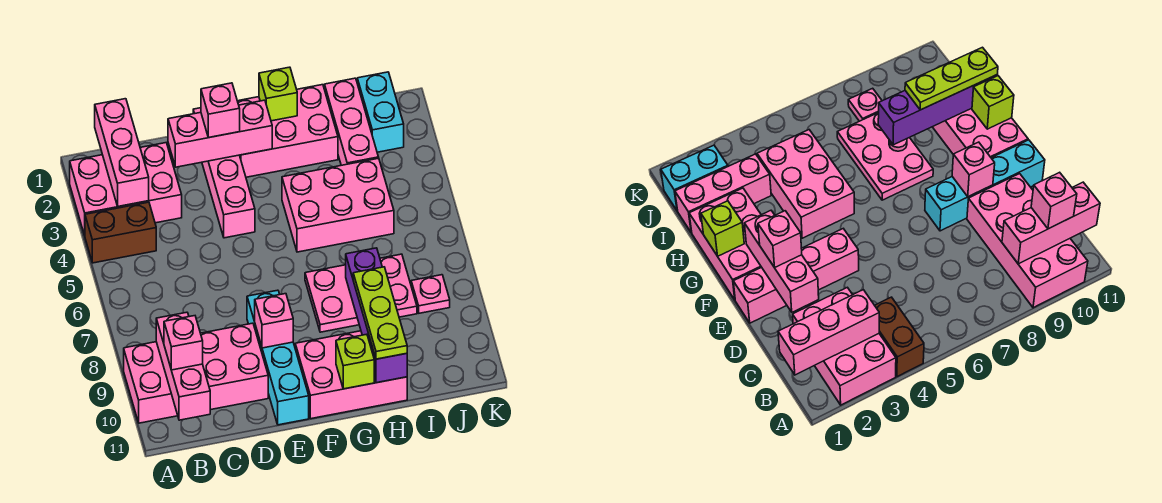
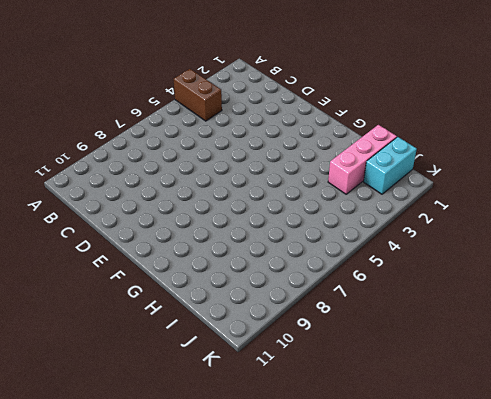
none -> pink 2x3 brick [70,143,182,235]
none -> pink 2x4 brick [124,323,268,423]
none -> pink 1x4 brick [193,108,255,238]

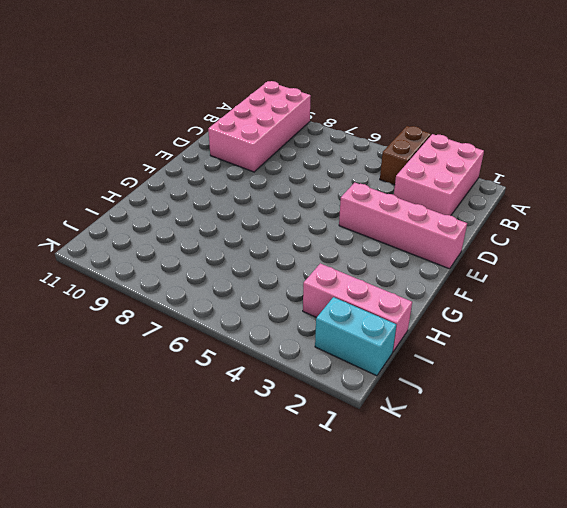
none -> cyan 1x4 brick [247,290,309,425]
none -> pink 2x3 brick [238,85,338,177]
none -> pink 2x3 brick [295,331,407,419]

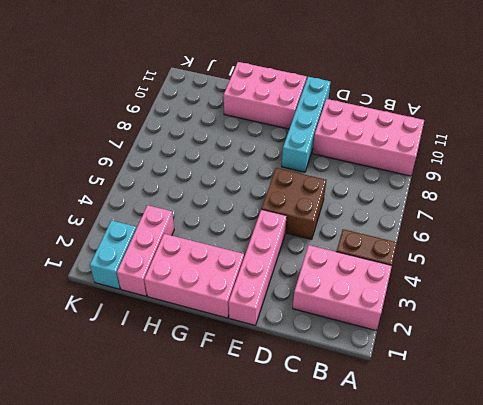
brown 2x2 brick [261,168,326,239] -> none
none -> pink 2x3 brick [282,158,394,252]
none -> pink 2x3 plate [305,254,417,332]
none -> pink 1x1 plate [411,275,450,313]

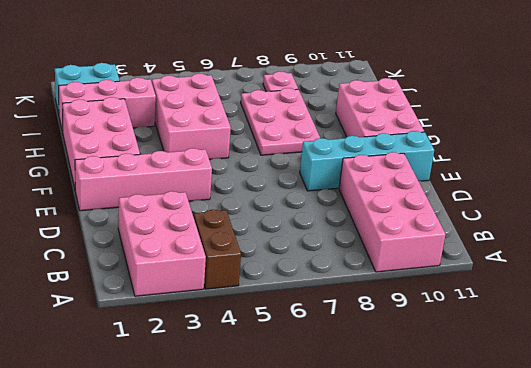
none -> pink 1x3 brick [95,99,149,206]
none -> pink 1x3 brick [156,312,210,420]
none -> pink 1x3 brick [168,100,272,167]

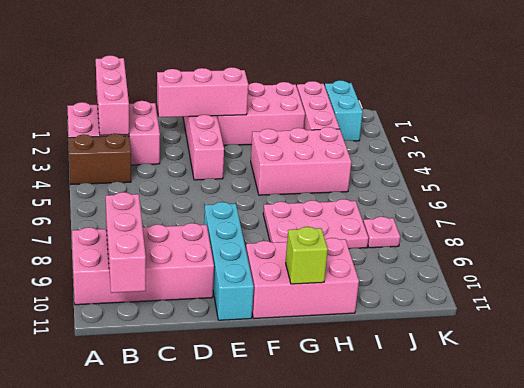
none -> pink 1x1 brick [255,294,293,348]
none -> lime 1x1 brick [259,67,297,121]
none -> purple 1x4 brick [346,248,407,383]

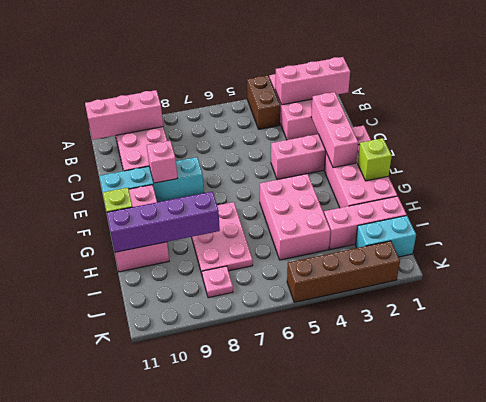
brown 1x4 brick [287,241,400,302] -> none
none -> pink 1x1 brick [164,316,203,370]
none -> pink 1x1 brick [201,83,240,138]
none -> lime 1x3 plate [353,267,407,359]

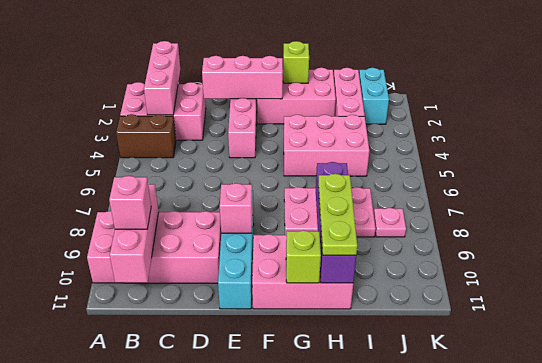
none -> pink 1x1 brick [201,83,240,138]

